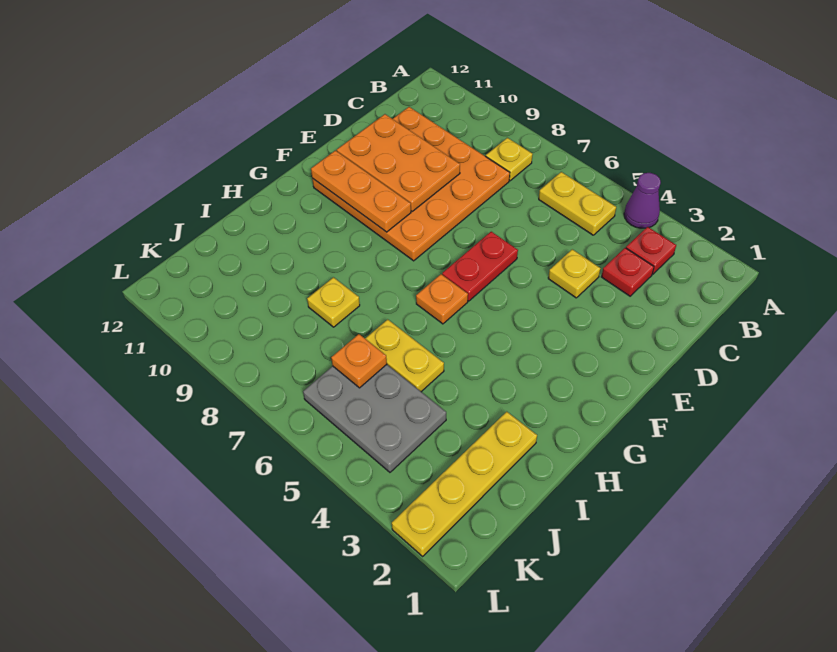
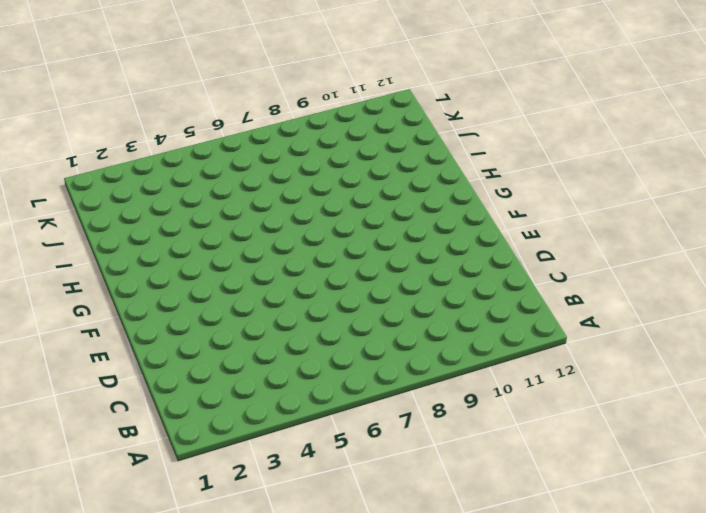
none -> purple 1x1 cone [624,173,661,228]
none -> red 1x1 plate [626,227,676,274]
none -> yellow 1x2 plate [539,172,616,235]

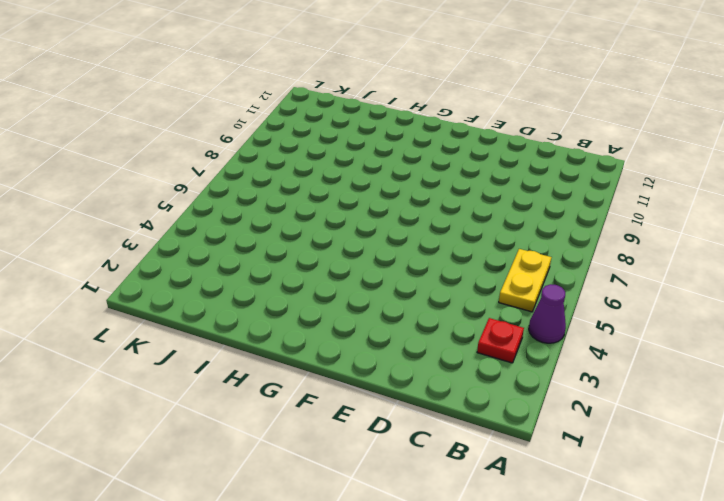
none -> yellow 1x1 plate [486,138,533,181]
none -> red 1x1 plate [601,248,654,296]
none -> orange 4x4 plate [312,107,510,261]

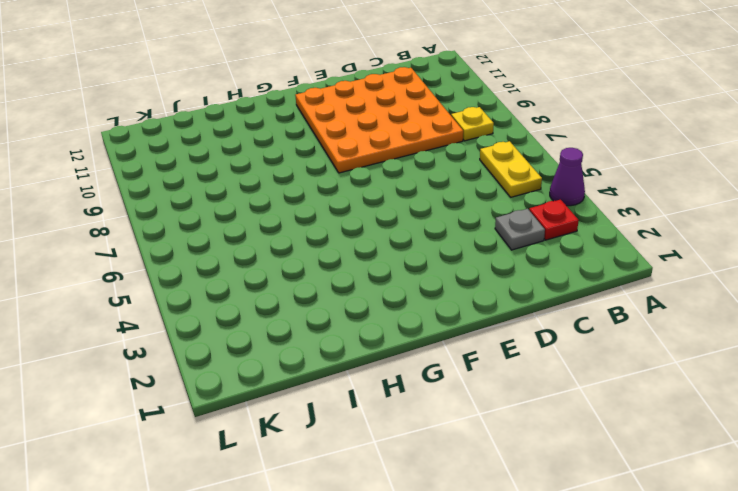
grey 1x1 plate [495,209,545,250] -> red 1x1 plate [601,248,654,296]
none -> yellow 1x1 plate [548,249,600,298]
none -> red 1x2 plate [442,232,518,301]
none -> orange 1x1 plate [416,274,468,324]

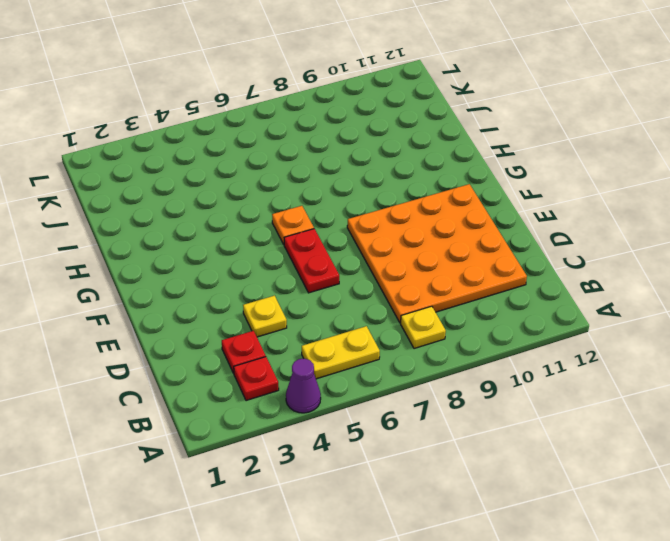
none -> yellow 1x4 plate [392,412,537,556]
none -> yellow 1x2 plate [365,319,444,392]
none -> yellow 1x1 plate [307,277,360,327]

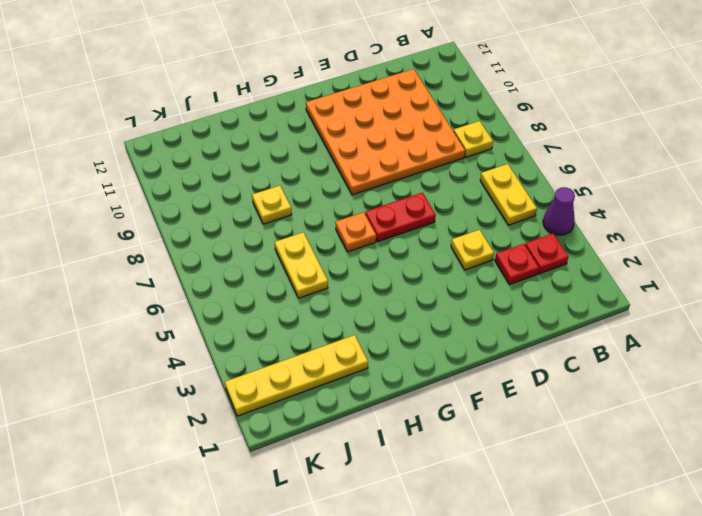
none -> grey 2x3 plate [303,365,446,472]
none -> orange 2x3 plate [337,114,460,211]
none -> orange 1x3 plate [311,151,411,232]

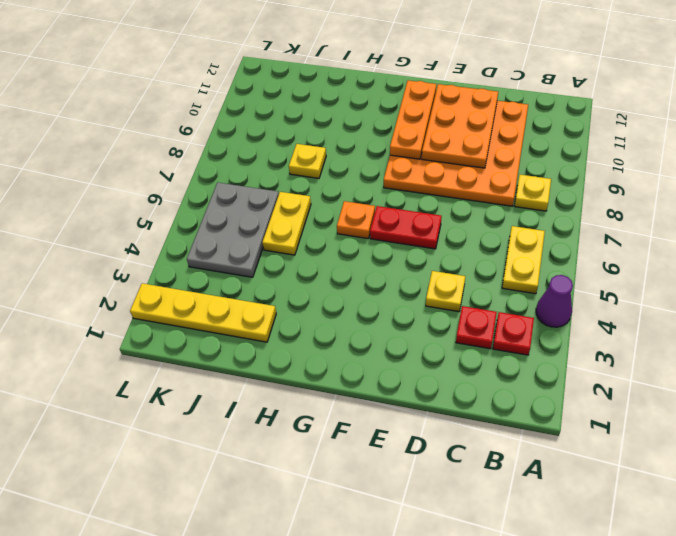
none -> orange 1x1 plate [331,334,387,388]

